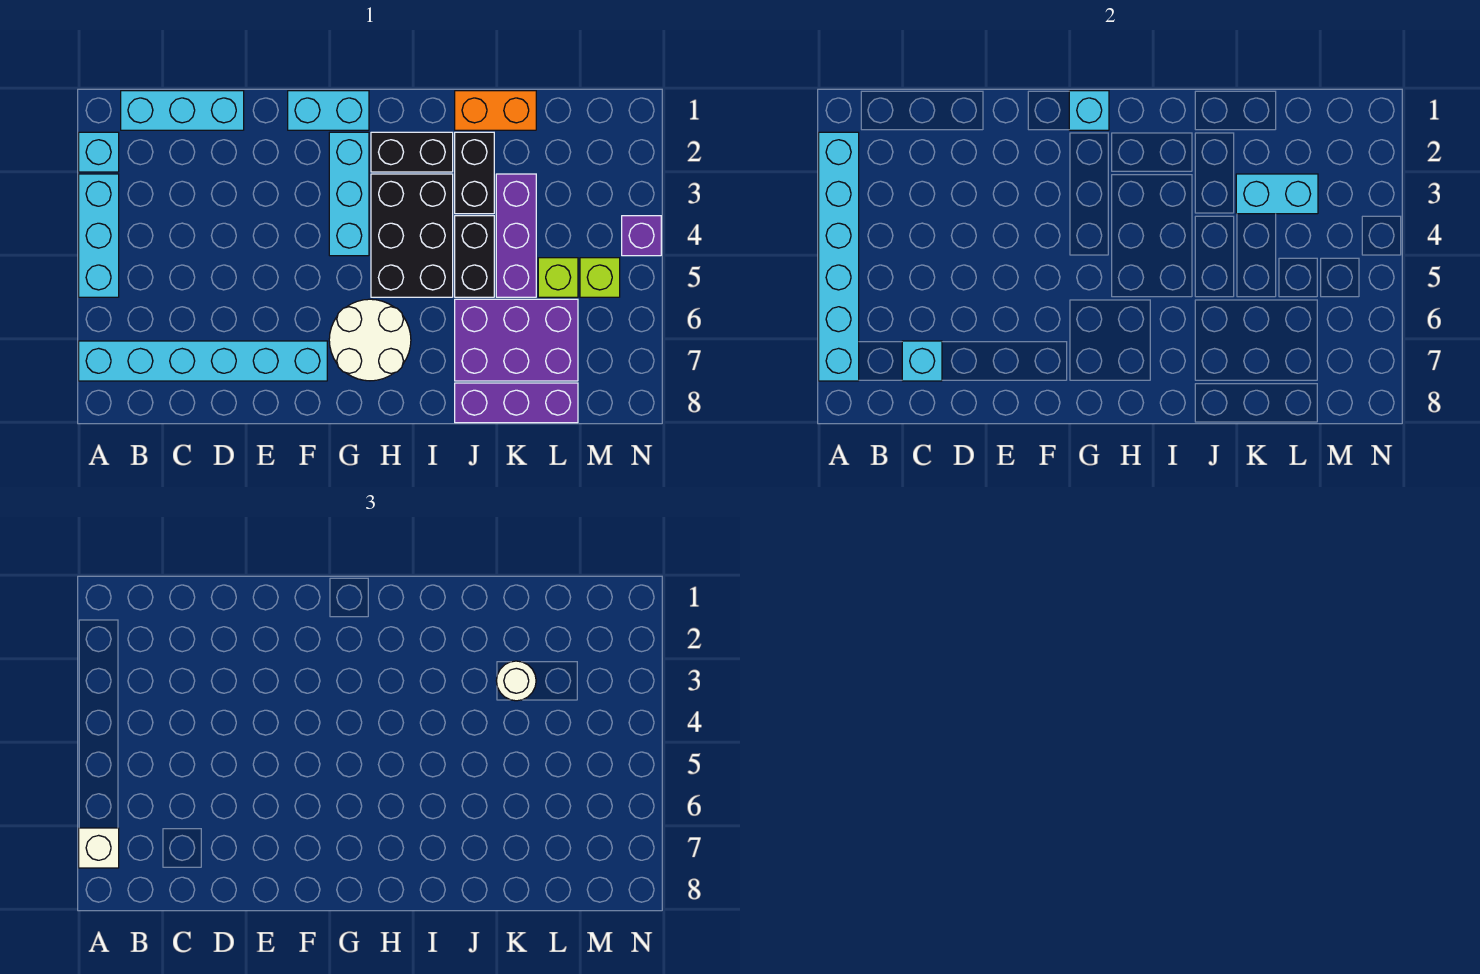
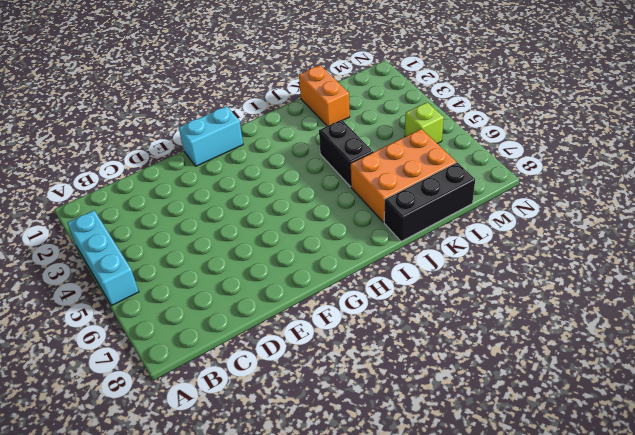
orange 2x3 brick [350,129,456,222] -> purple 2x3 brick [455,299,578,381]
black 1x3 brick [384,162,475,241] -> purple 1x3 brick [455,383,578,423]
orange 1x2 brick [299,65,350,126] -> orange 1x2 brick turned to [455,91,536,130]
none -> cyan 1x1 brick [79,132,119,172]
none -> cyan 1x6 brick [79,341,327,381]
none -> cyan 1x3 brick [121,91,244,130]

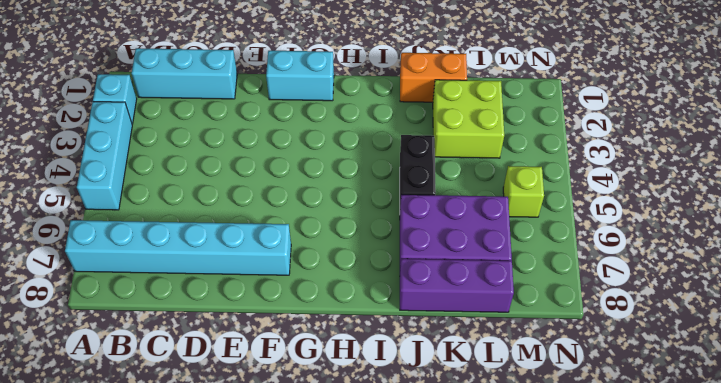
lime 2x2 brick [433,80,504,158] -> purple 1x3 brick [496,174,536,297]
none -> cyan 1x3 brick [329,132,369,256]
none -> white 2x2 round brick [329,299,411,381]
none -> black 1x2 brick [371,132,453,172]

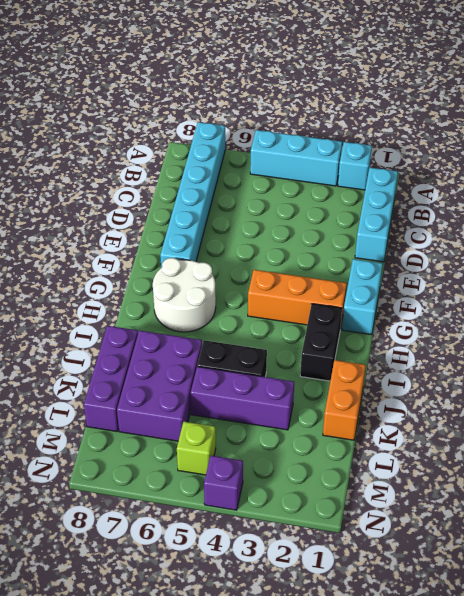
orange 1x3 brick [248,270,347,329] -> cyan 1x3 brick [329,132,369,256]
none -> black 2x3 brick [371,174,453,297]
none -> black 1x2 brick [455,132,494,214]
none -> lime 1x1 brick [538,258,578,297]

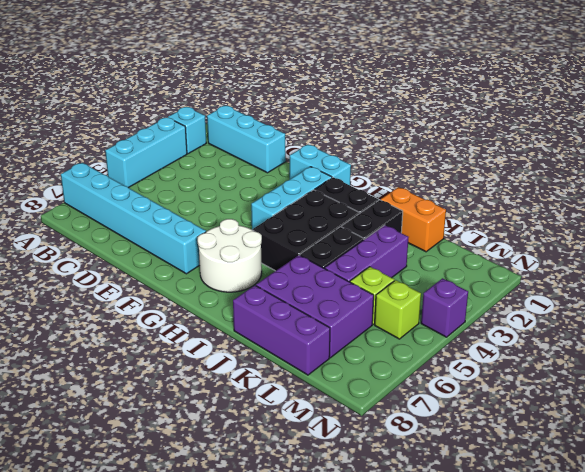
none -> cyan 1x6 brick [819,132,859,381]
none -> cyan 1x1 brick [902,341,942,381]
none -> cyan 1x1 brick [1069,91,1109,130]

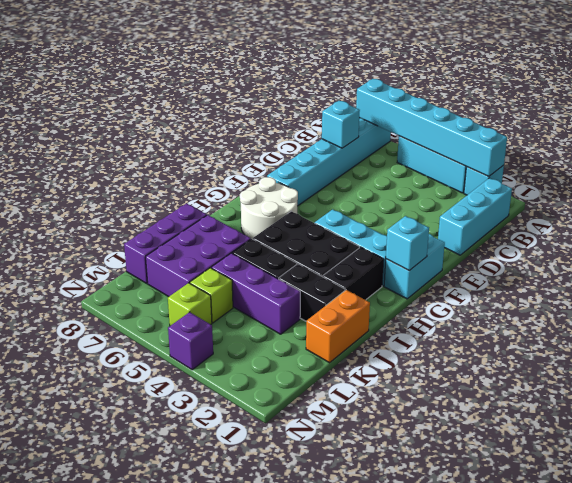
none -> cyan 1x2 brick [1236,174,1318,214]
none -> white 1x1 brick [79,828,119,868]
none -> white 1x1 round brick [496,661,536,701]

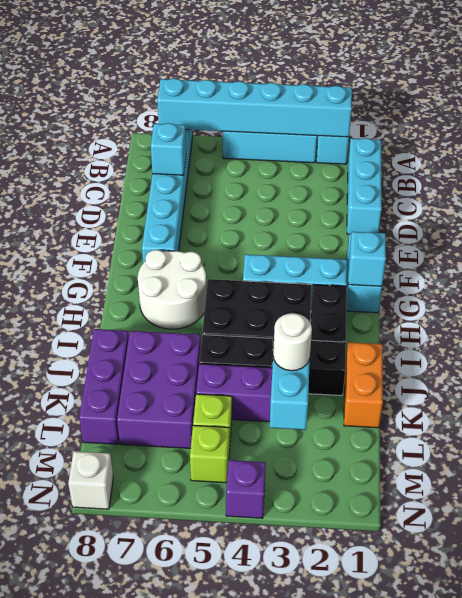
white 1x1 brick [68,451,113,509] -> white 1x1 brick moved to [79,828,119,868]

